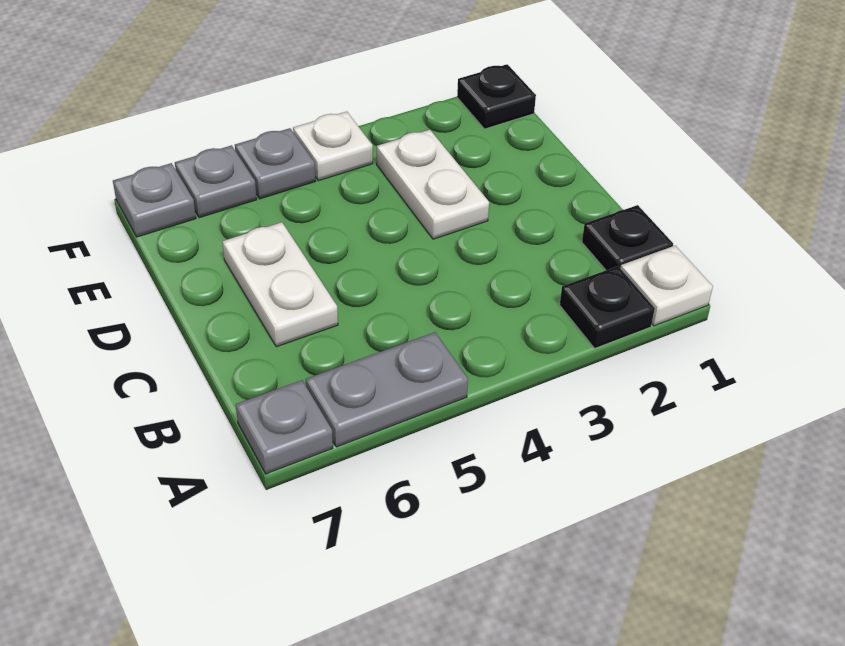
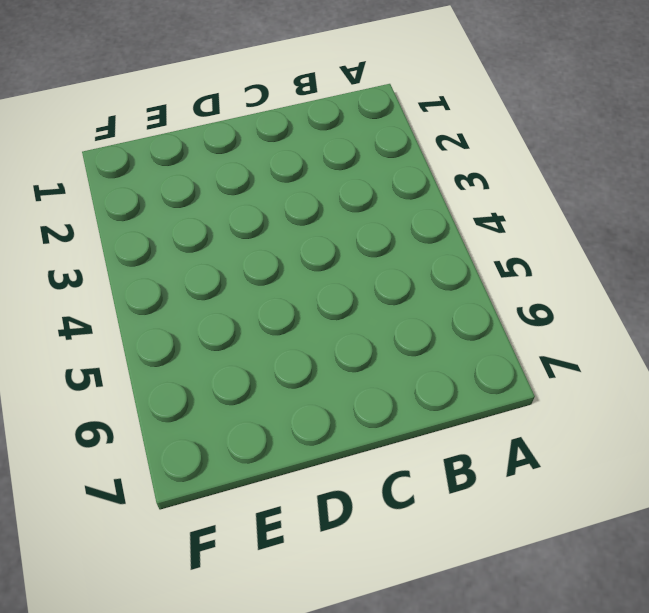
none -> white 1x1 plate [620,246,713,326]
none -> black 1x1 plate [560,266,655,348]
none -> grey 1x2 plate [306,332,468,447]

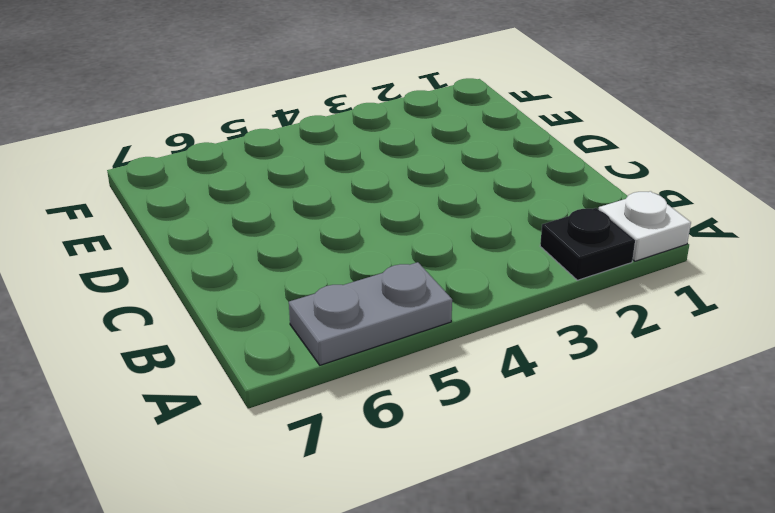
none -> grey 1x1 plate [236,380,333,474]
none -> black 1x1 plate [582,205,673,270]
none -> white 1x2 plate [222,222,338,347]

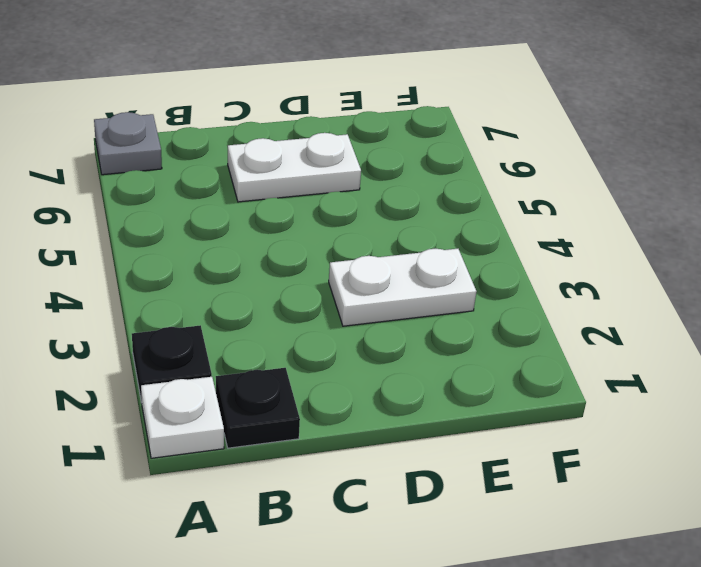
none -> grey 1x2 plate [306,332,468,447]
none -> black 1x1 plate [457,64,536,129]
none -> white 1x1 plate [293,112,373,181]

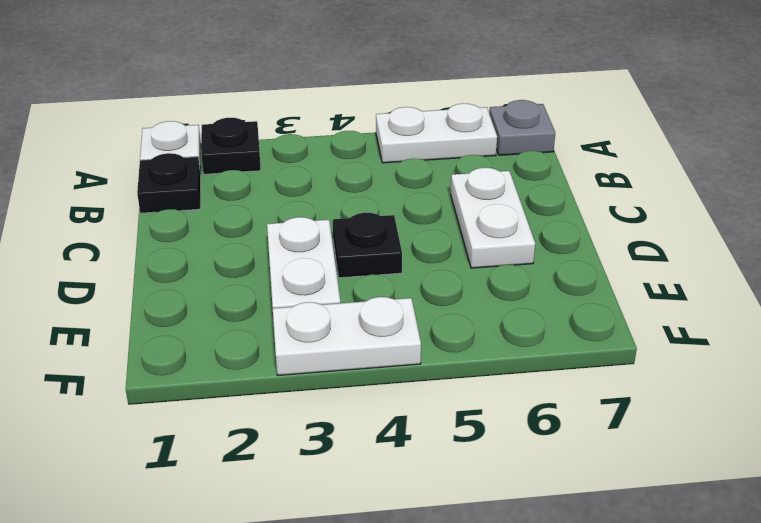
white 1x2 plate [376,103,497,163] -> grey 1x2 plate [306,332,468,447]
black 1x1 plate [333,213,402,278] -> black 1x1 plate moved to [457,64,536,129]
white 1x2 plate [273,297,421,375] -> white 1x1 plate [293,112,373,181]
none -> grey 1x1 plate [235,128,315,199]
none -> grey 1x1 plate [175,145,257,218]
none -> grey 1x1 plate [113,163,196,237]

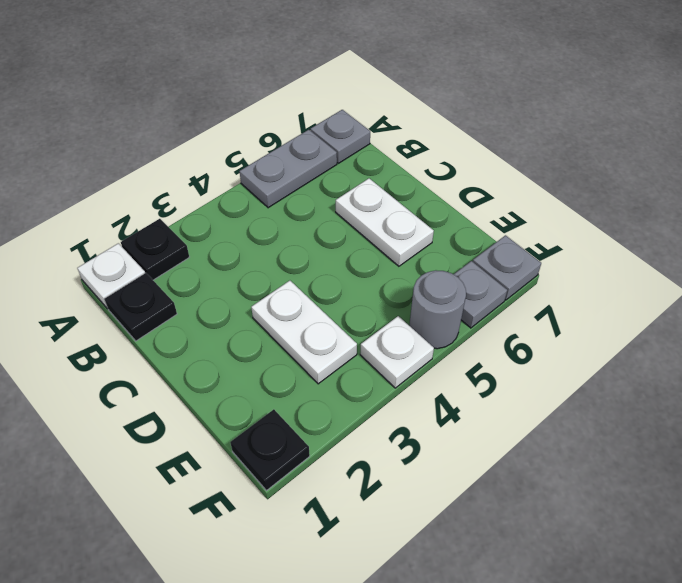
grey 1x1 round brick [410,270,466,349] -> grey 1x1 plate [235,128,315,199]

